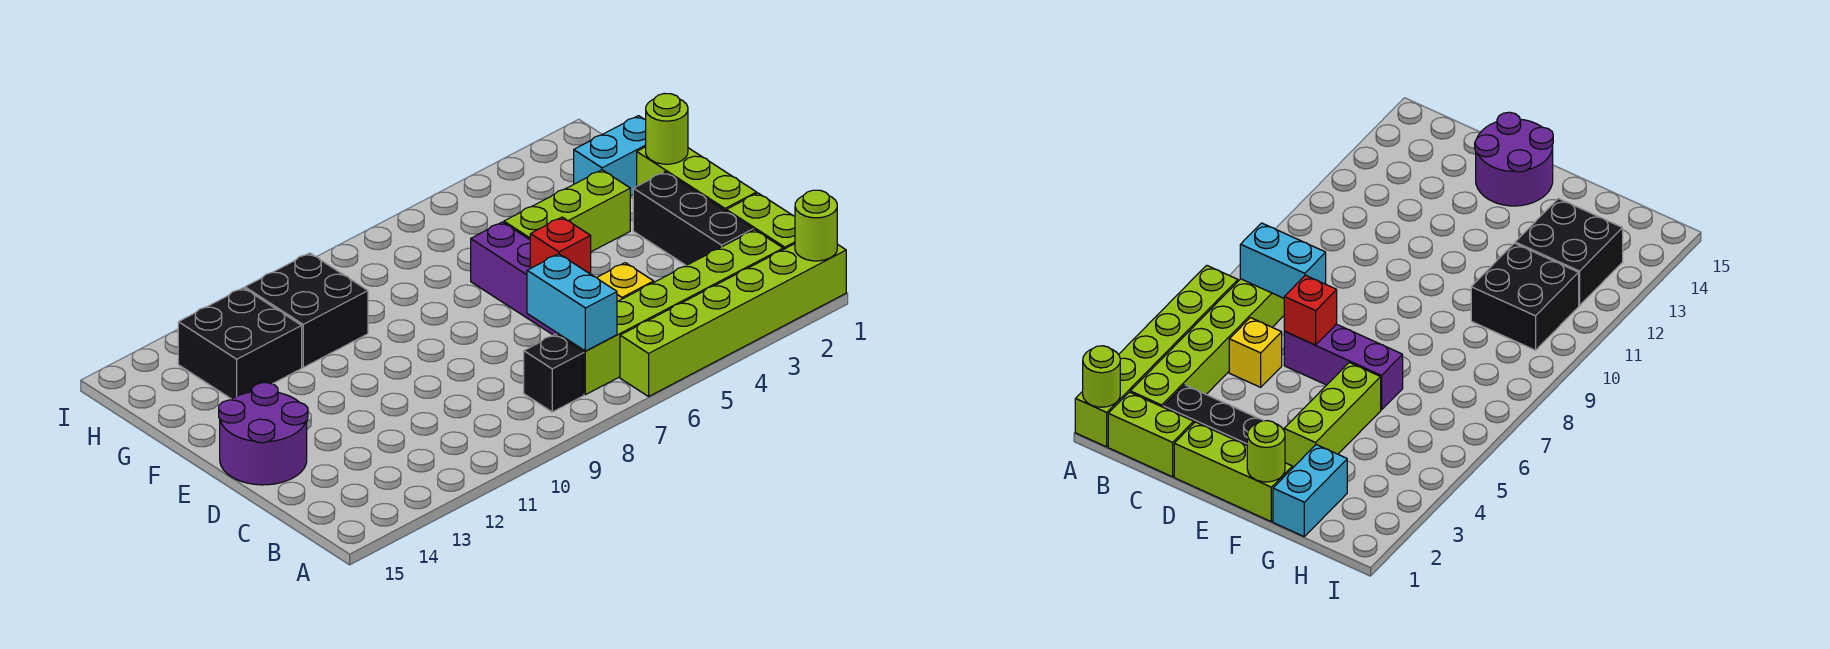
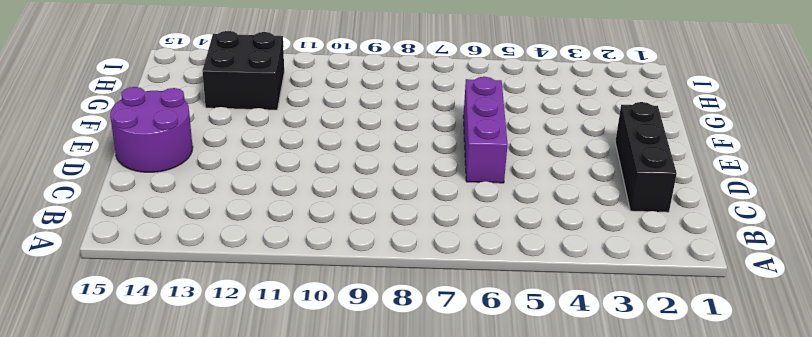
none -> lime 1x6 brick [620,244,846,396]
none -> lime 1x2 brick [726,193,795,249]
none -> lime 1x6 brick [557,230,783,395]

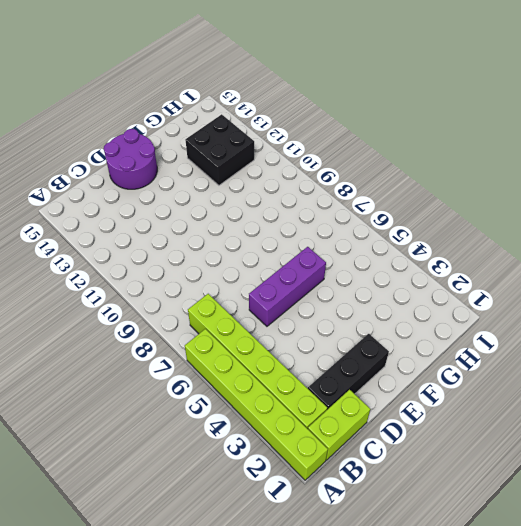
none -> black 1x1 brick [524,334,584,412]
none -> yellow 1x1 brick [597,263,654,301]
none -> lime 1x3 brick [637,147,757,211]

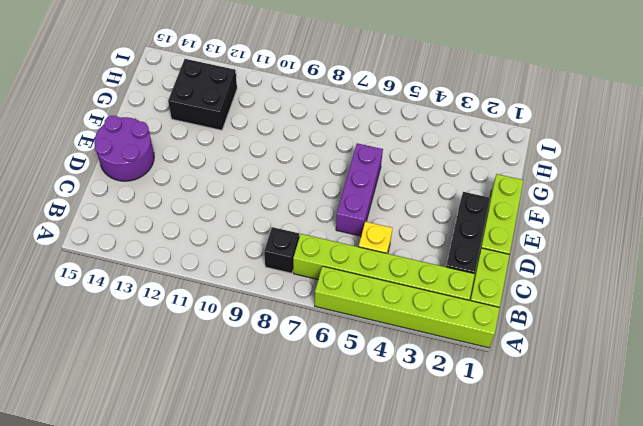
none -> lime 1x3 brick [504,170,630,252]
none -> cyan 1x2 brick [574,116,646,196]
none -> black 2x2 brick [245,253,368,367]

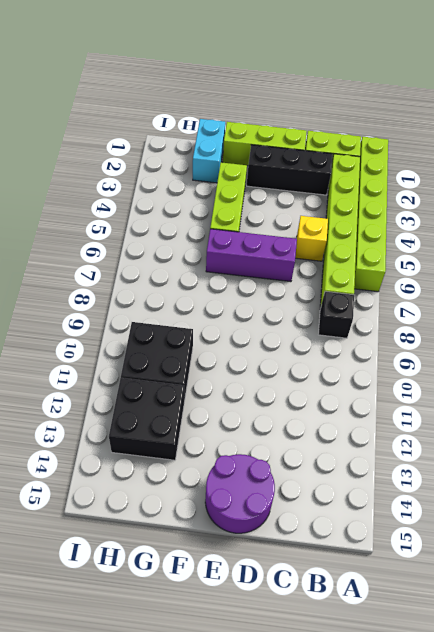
none -> lime 1x1 round brick [795,190,837,261]
none -> cyan 1x2 brick [527,254,617,351]
none -> red 1x1 brick [530,217,591,274]

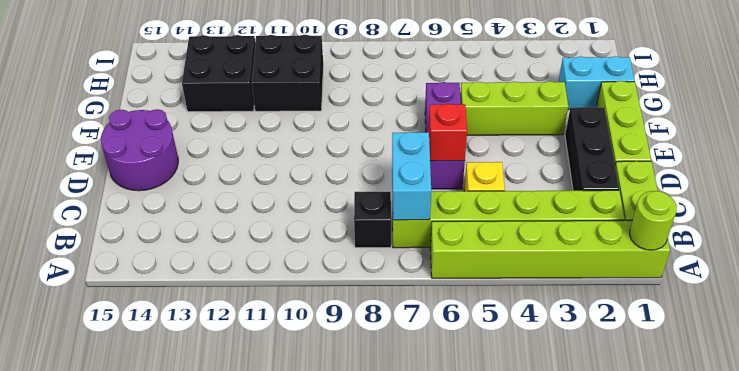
none -> lime 1x1 round brick [646,93,688,164]

